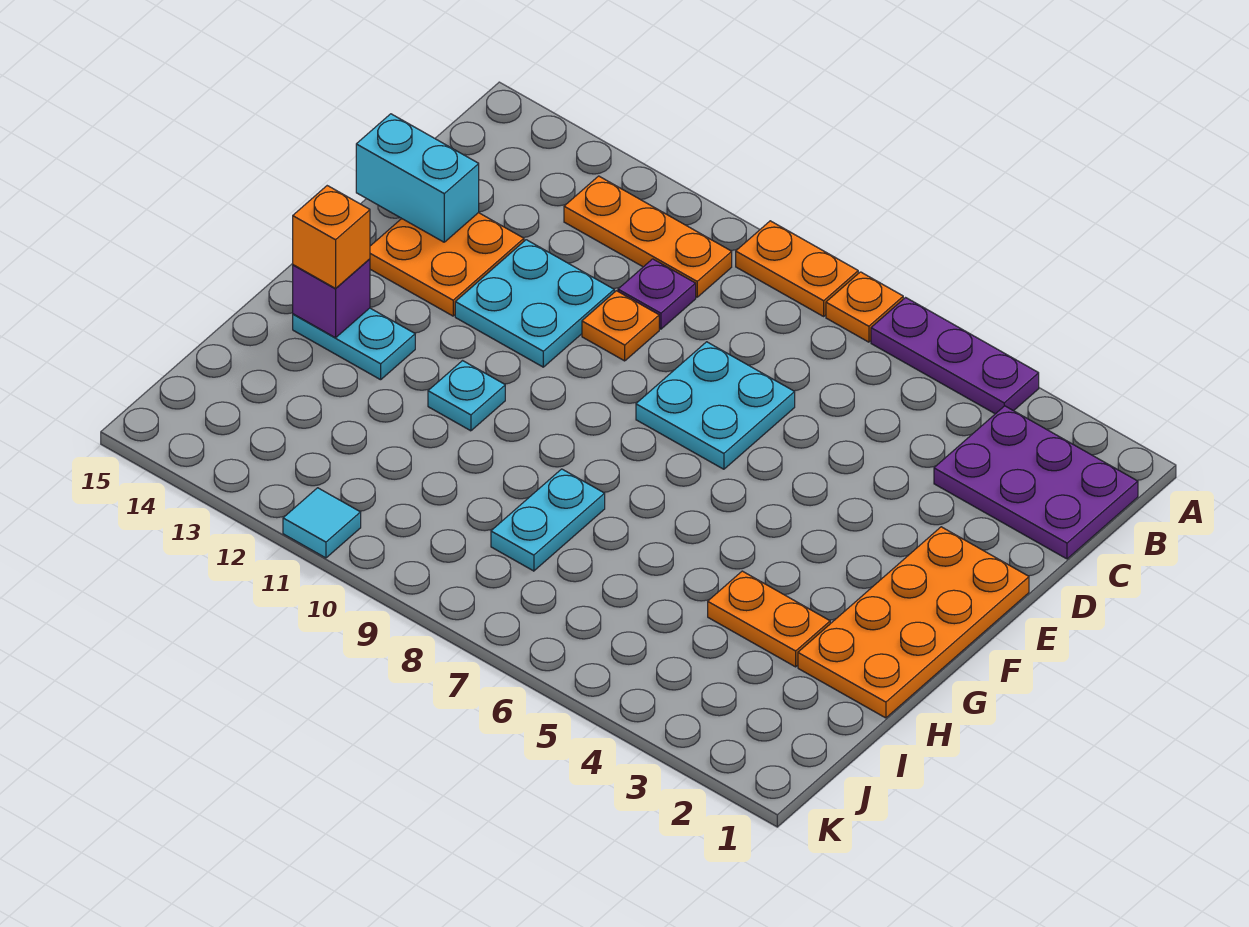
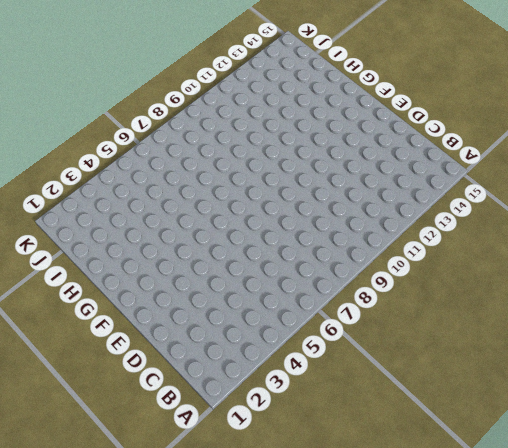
none -> purple 1x3 plate [871,298,1039,414]
none -> orange 1x1 plate [826,272,903,342]
none -> orange 1x2 plate [736,221,858,316]

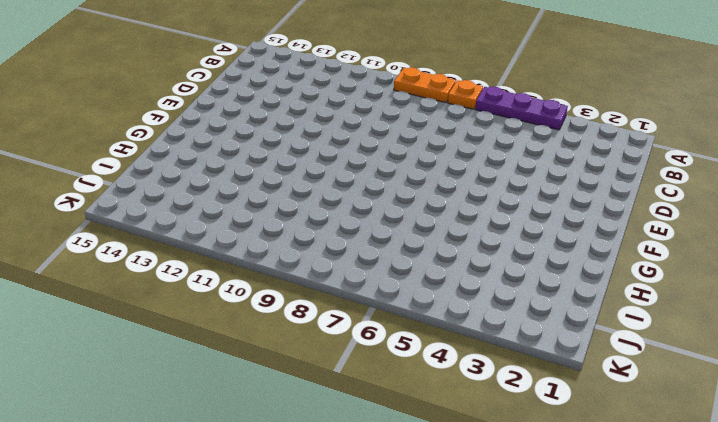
none -> purple 2x3 plate [934,406,1138,559]
none -> orange 1x3 plate [564,176,732,297]
none -> purple 1x1 plate [618,259,696,329]

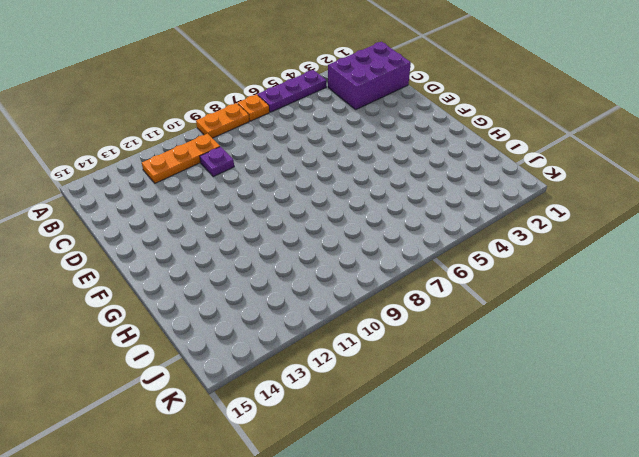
purple 2x3 brick [328,42,411,109] -> purple 2x3 plate [934,406,1138,559]
none -> cyan 2x2 plate [636,342,795,469]
none -> orange 1x1 plate [582,291,659,361]
none -> cyan 2x2 plate [455,240,614,367]

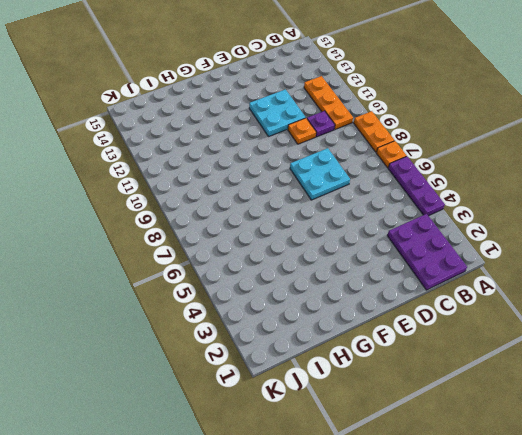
none -> orange 2x2 plate [370,213,524,316]
none -> orange 2x4 plate [798,527,1029,718]
none -> cyan 1x1 plate [428,361,505,431]

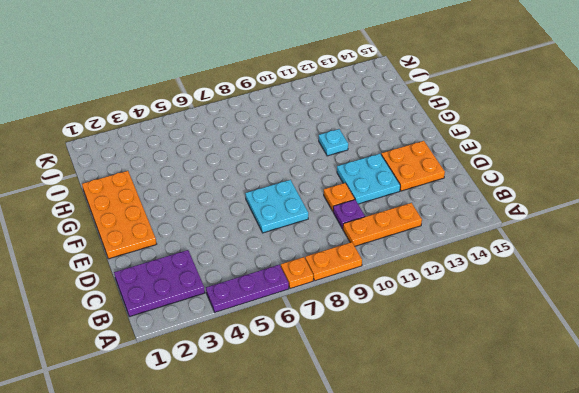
none -> cyan 1x2 plate [293,308,415,380]
none -> orange 1x2 plate [708,571,830,667]
none -> cyan 1x2 plate [491,469,605,571]

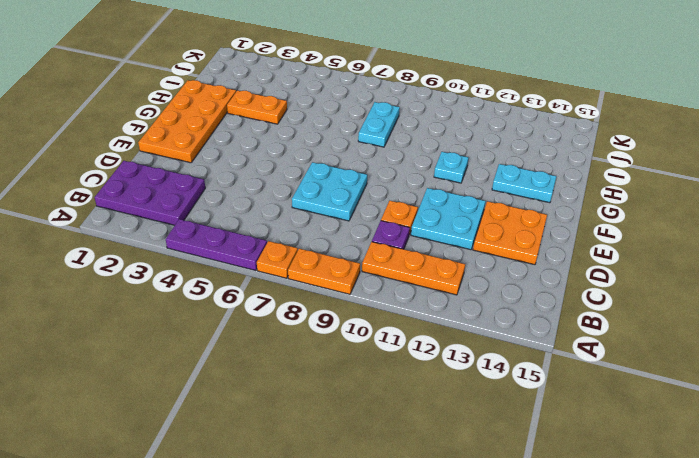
none -> cyan 1x1 tile [283,488,361,558]
none -> cyan 1x2 brick [356,114,479,242]
none -> purple 1x1 brick [293,259,370,338]

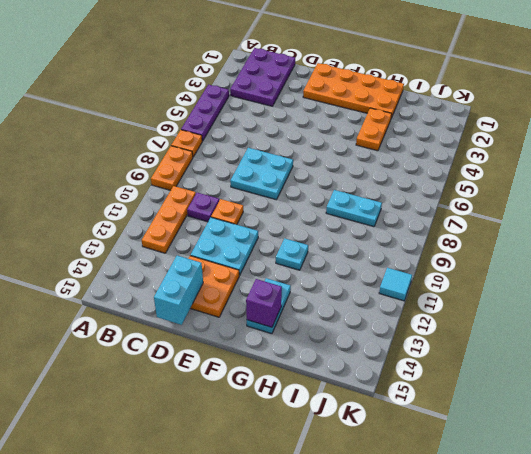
none -> orange 1x1 brick [293,186,370,288]

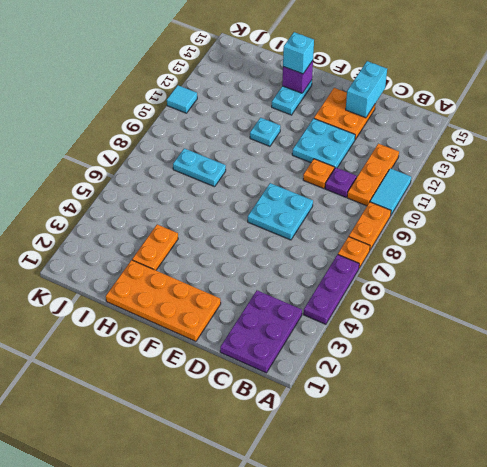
cyan 1x2 tile [370,168,411,215] -> none
cyan 1x1 brick [283,32,314,74] -> orange 1x1 brick [293,186,370,288]

